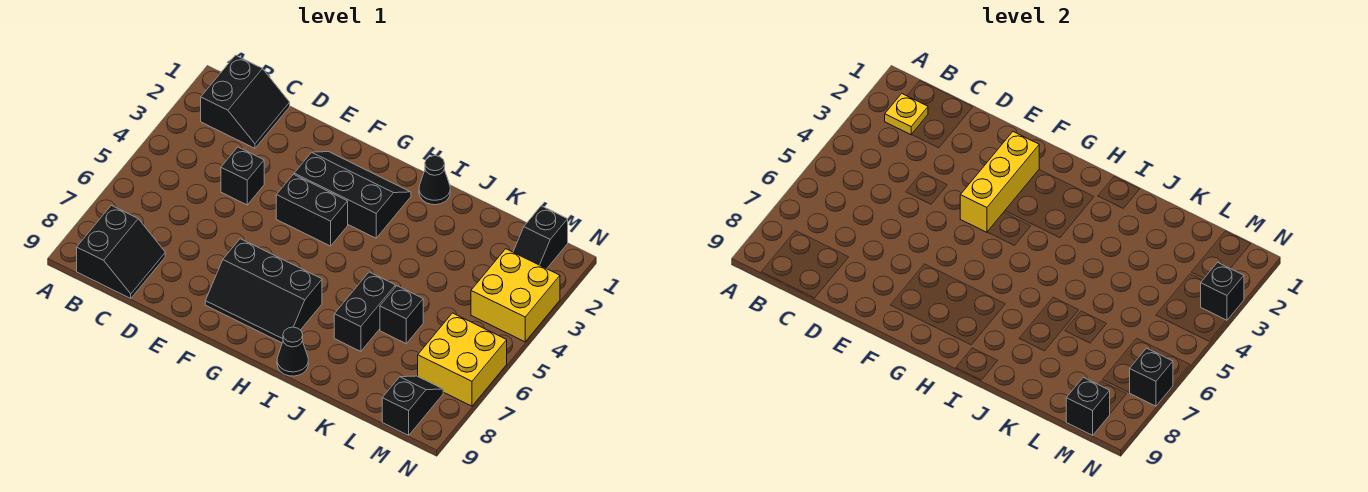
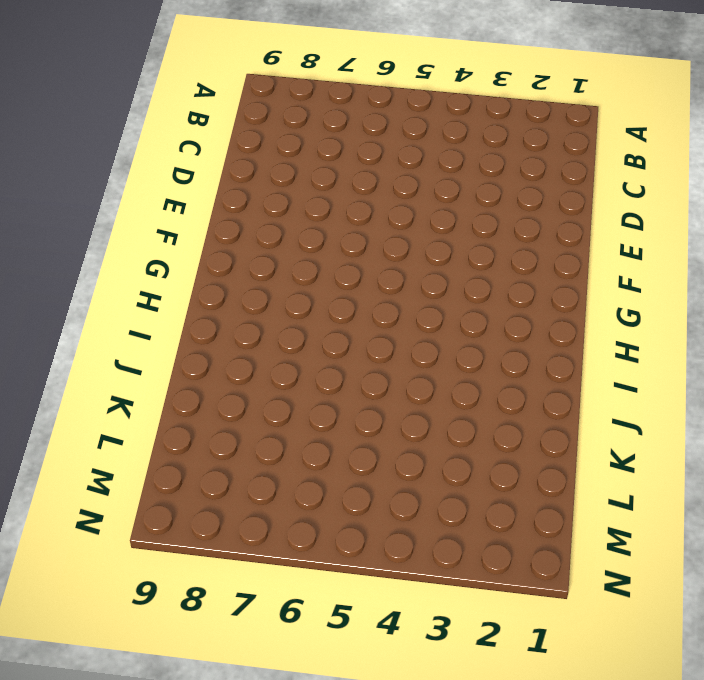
none -> black 2x2 slope [201,55,290,148]
none -> black 2x2 slope [77,205,165,298]
none -> black 1x1 brick [221,147,264,205]

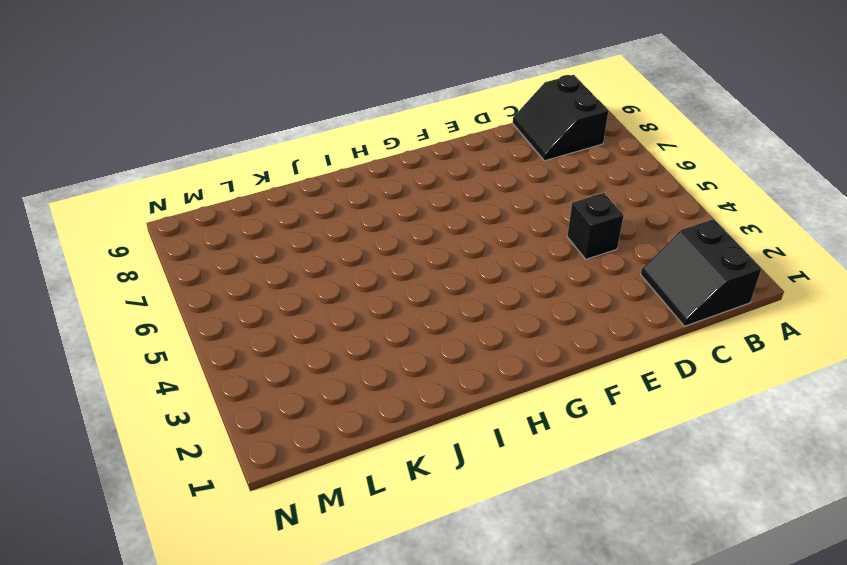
none -> black 2x3 slope [294,152,411,238]
none -> black 1x2 brick [276,174,348,246]
none -> black 2x3 slope [205,239,322,343]

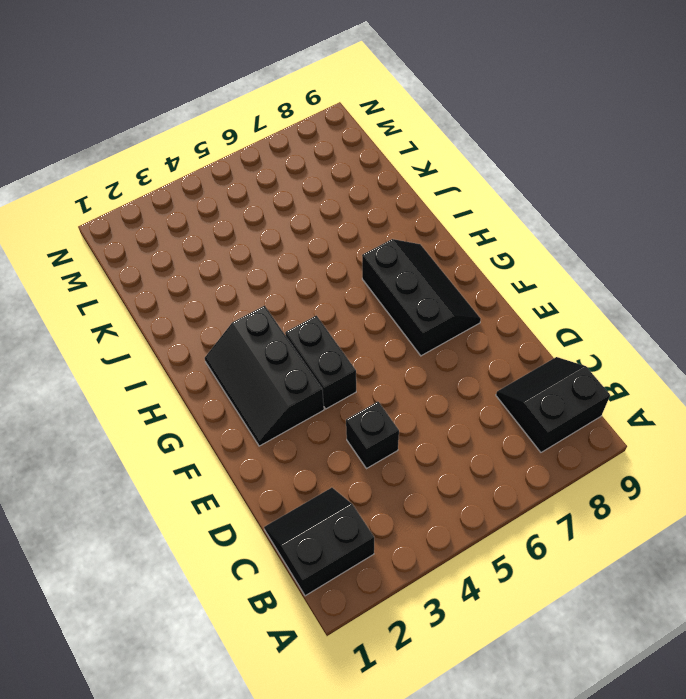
none -> black 1x1 cone [419,156,450,205]
none -> black 1x1 cone [277,327,308,376]
none -> black 1x2 brick [334,272,395,351]

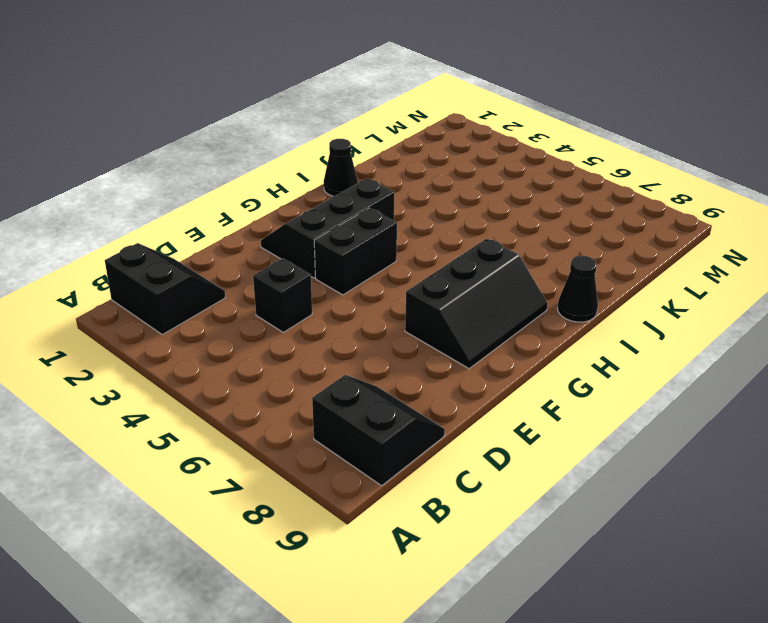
none -> black 1x2 brick [334,272,395,351]
none -> black 1x1 brick [380,286,423,343]
none -> black 1x2 slope [513,206,568,269]

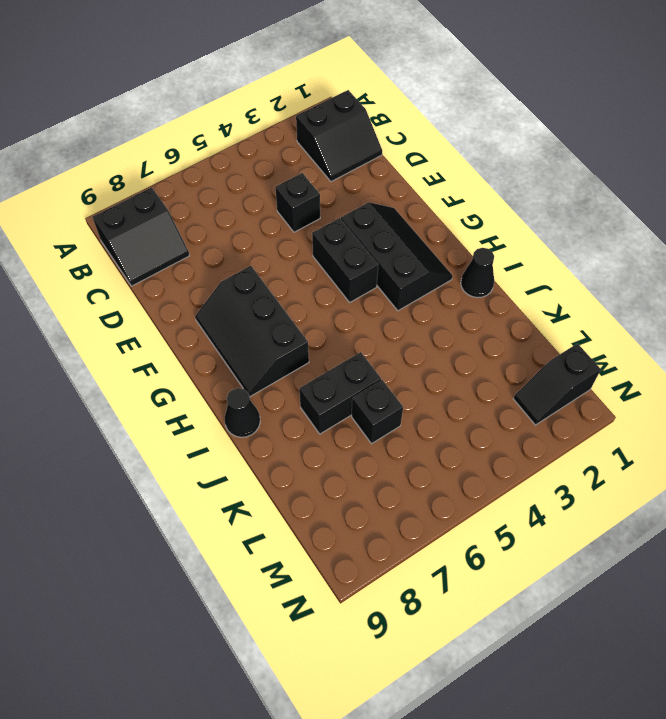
none -> yellow 2x2 brick [471,249,560,342]
none -> yellow 2x2 brick [418,313,507,406]
none -> black 1x2 slope [382,376,443,435]

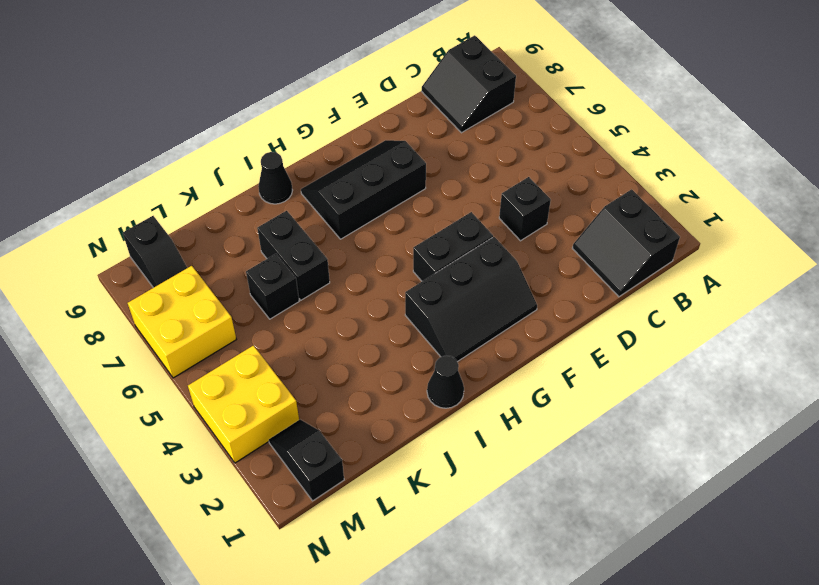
none -> yellow 1x1 plate [885,94,928,135]
none -> yellow 1x3 brick [960,132,1039,232]
none -> black 1x1 brick [1066,377,1110,435]

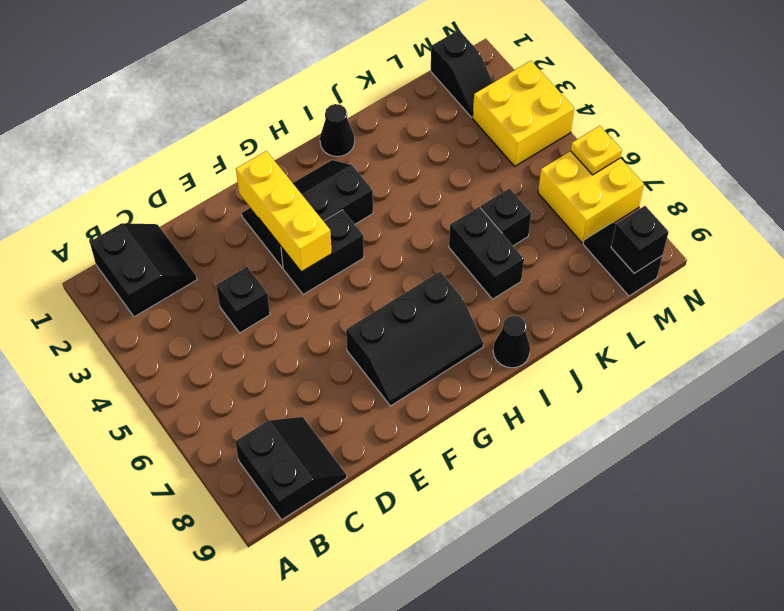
yellow 1x1 plate [571,126,622,175] -> yellow 1x1 plate moved to [885,94,928,135]
none -> black 1x1 brick [1201,262,1244,320]
none -> black 1x1 brick [1130,348,1173,406]

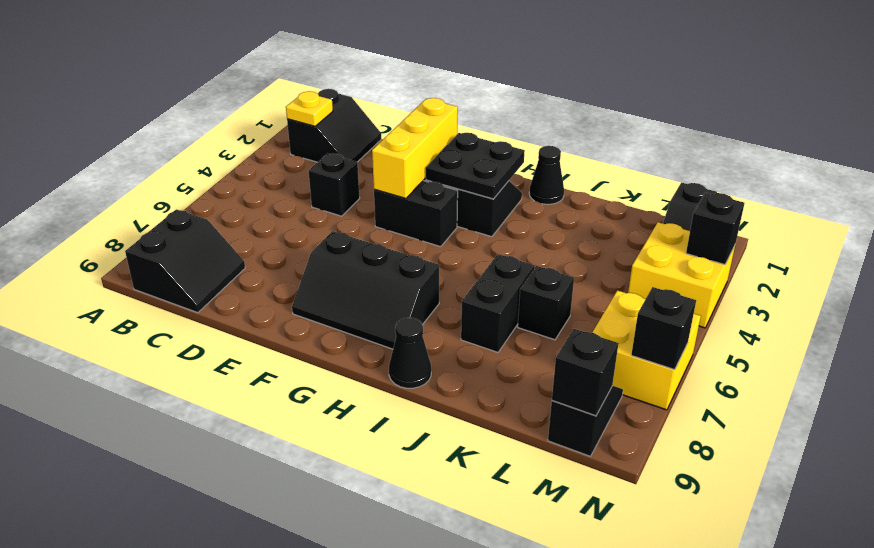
black 2x2 plate [426,133,525,199] -> none

